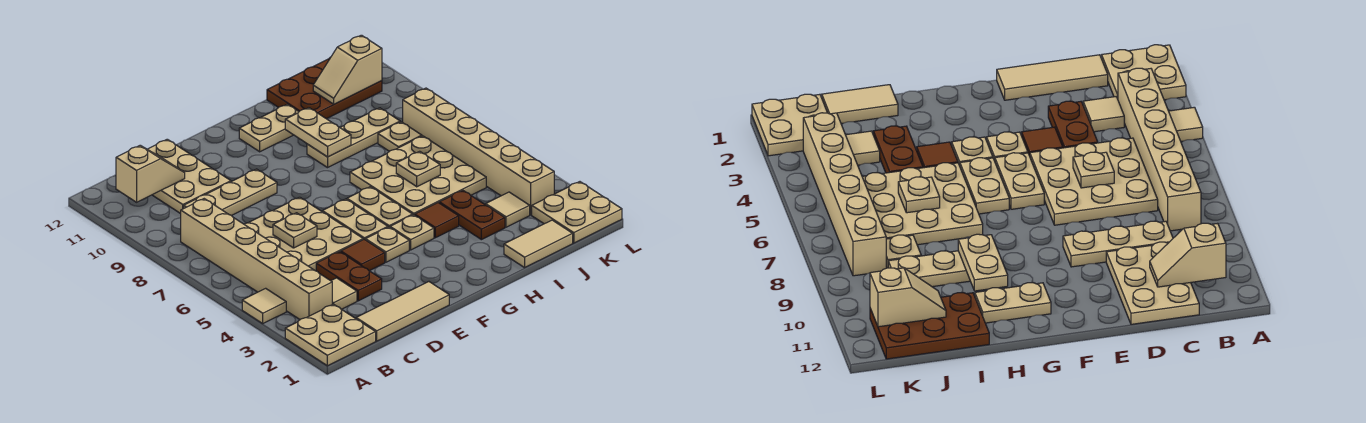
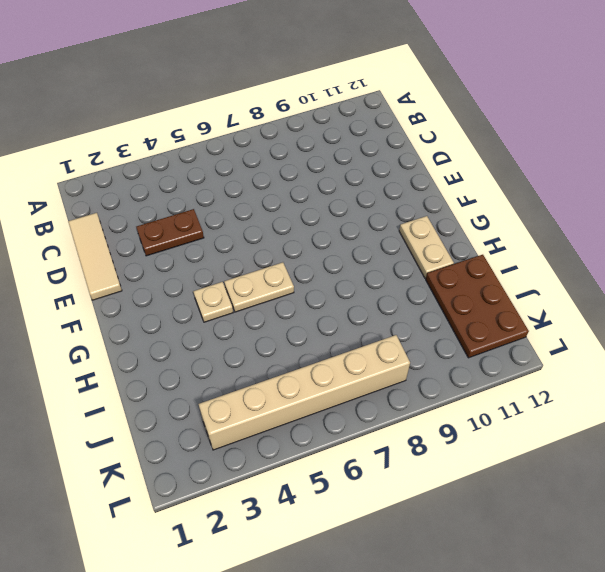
none -> tan 2x2 plate [285,304,376,366]
none -> tan 1x1 tile [242,288,286,323]
none -> tan 1x6 brick [181,199,332,319]
none -> tan 1x1 tile [331,278,357,309]

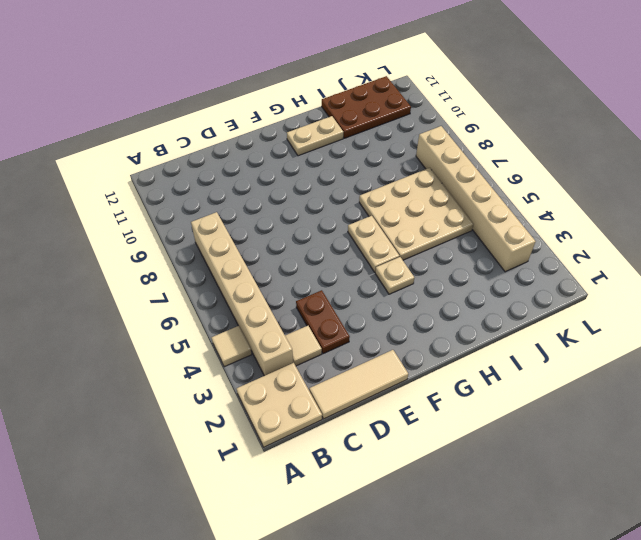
none -> tan 3x3 plate [244,197,363,271]
none -> tan 1x3 plate [184,169,277,216]
none -> tan 2x3 plate [147,139,231,214]
none -> brown 1x1 tile [341,239,385,271]

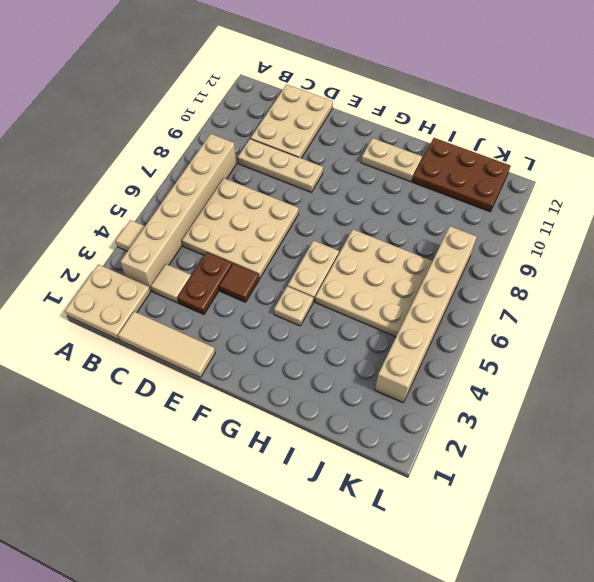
none -> tan 1x1 plate [365,227,409,262]
none -> tan 1x2 plate [322,199,388,239]
none -> brown 1x1 tile [415,203,459,238]
none -> tan 1x3 plate [307,108,400,168]

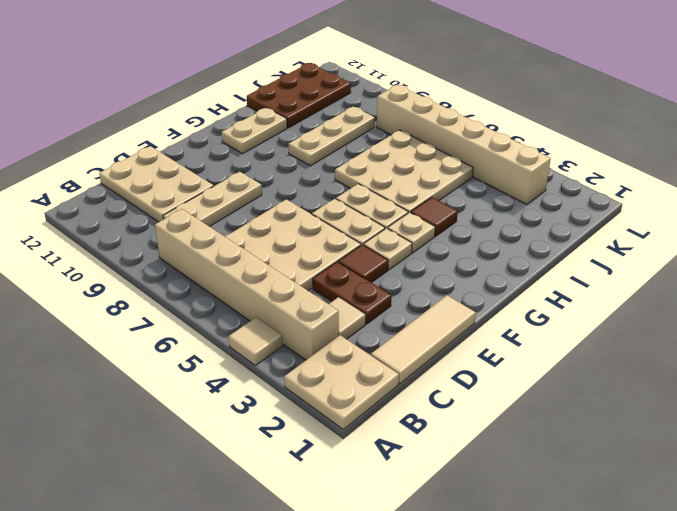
none -> tan 1x2 tile [504,220,573,268]
none -> brown 1x2 plate [439,190,505,240]
none -> tan 1x1 tile [486,192,530,227]
none -> tan 1x1 plate [378,122,422,151]

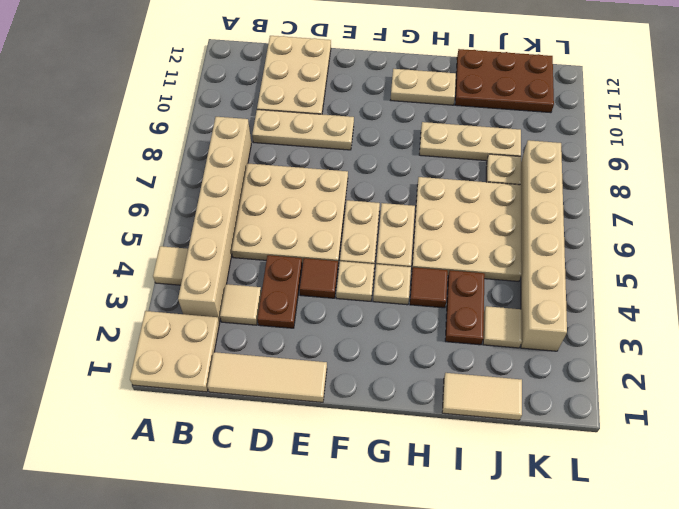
none -> tan 2x2 plate [532,182,622,243]
none -> tan 1x2 slope [116,145,185,202]
none -> tan 1x1 plate [273,213,317,248]
none -> tan 1x2 plate [285,108,351,157]

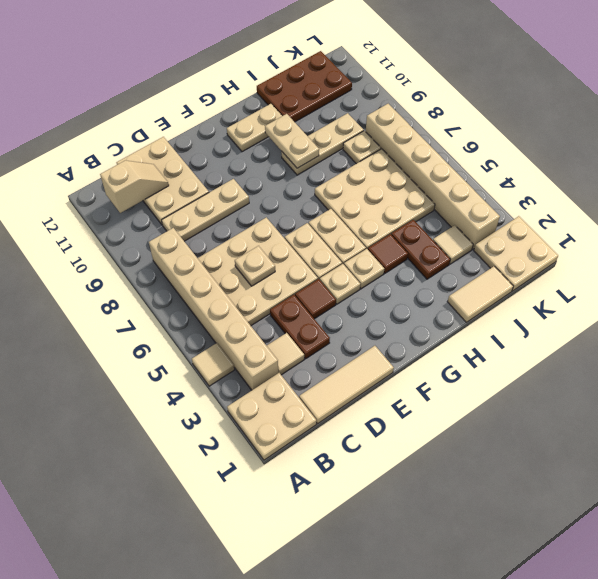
none -> tan 1x1 plate [396,151,440,187]
none -> tan 1x2 slope [313,35,382,104]

